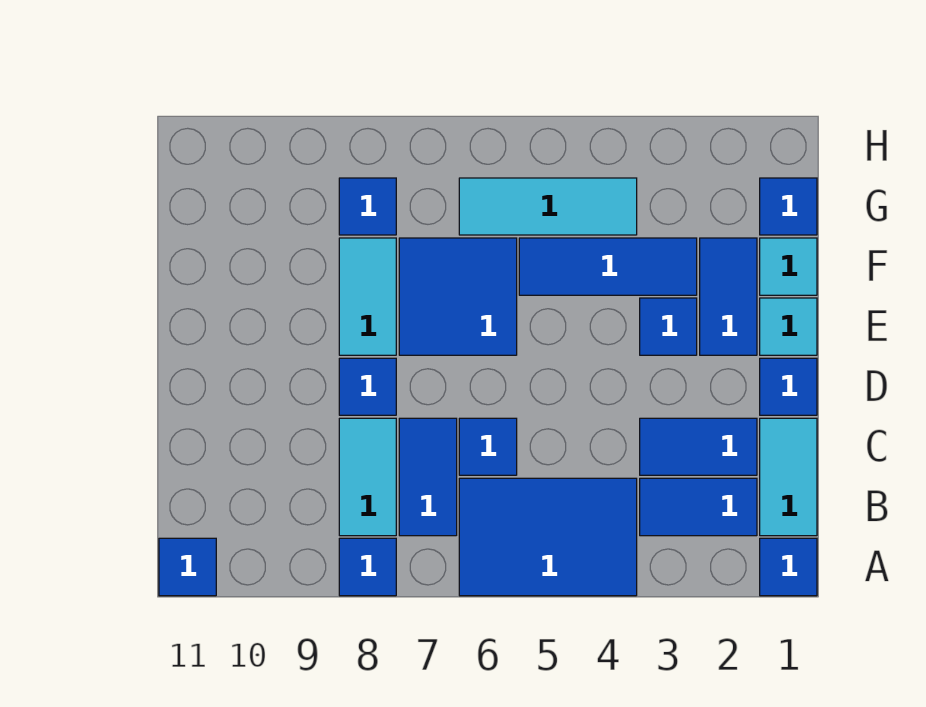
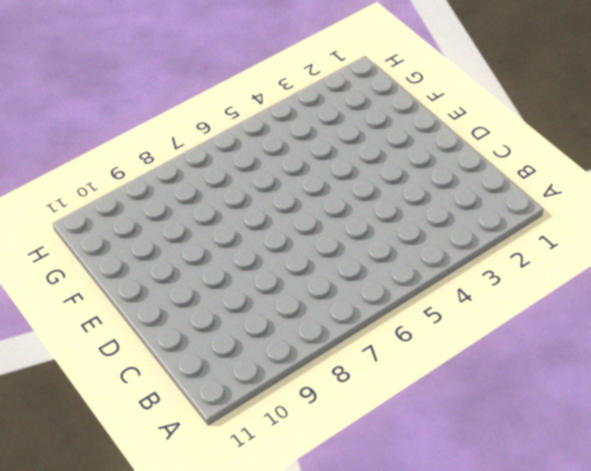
none -> blue 1x1 tile [760,538,817,596]
none -> blue 2x3 tile [459,478,637,596]
none -> blue 1x1 tile [339,538,396,596]

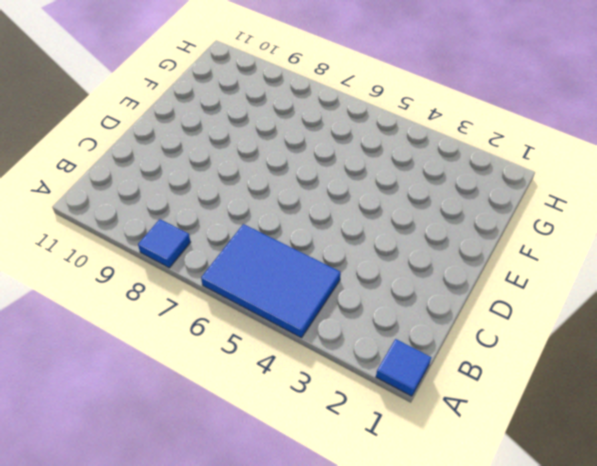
none -> blue 1x1 tile [159,538,216,596]
none -> cyan 1x2 tile [760,418,817,536]
none -> blue 1x2 tile [640,478,757,536]

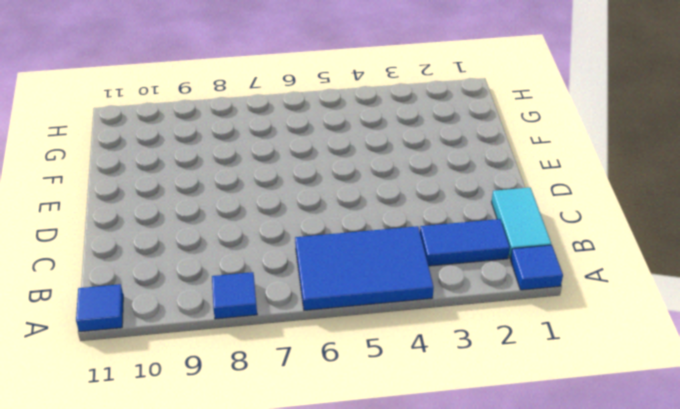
none -> blue 1x2 tile [399,418,457,536]
none -> cyan 1x2 tile [339,418,396,536]
none -> blue 1x2 tile [640,418,757,475]

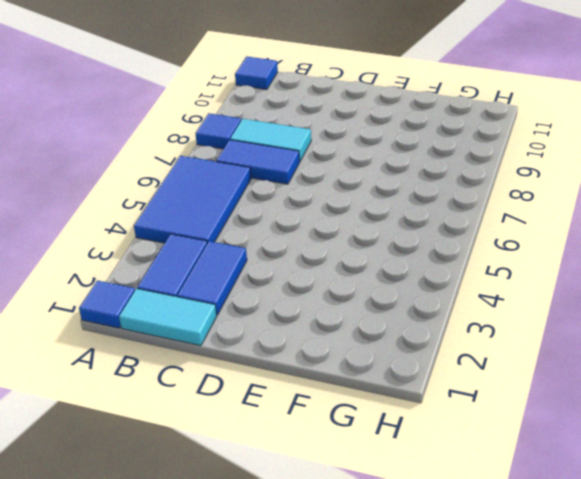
none -> blue 1x1 tile [459,418,517,475]
none -> blue 1x1 tile [760,358,817,415]
none -> blue 1x1 tile [339,358,396,415]

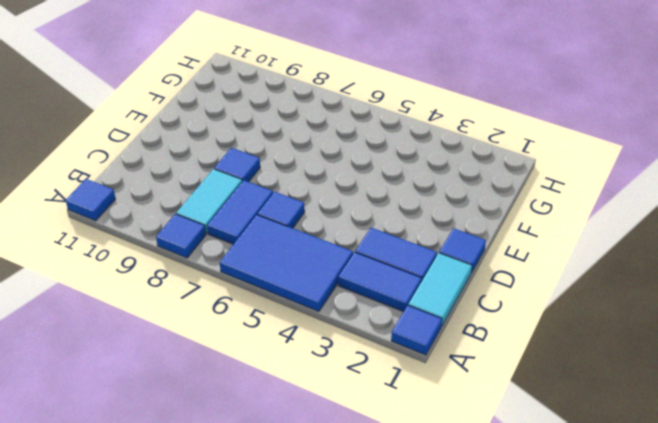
none -> cyan 1x1 tile [760,298,817,355]
none -> blue 1x2 tile [700,238,757,355]
none -> blue 1x1 tile [640,298,697,355]

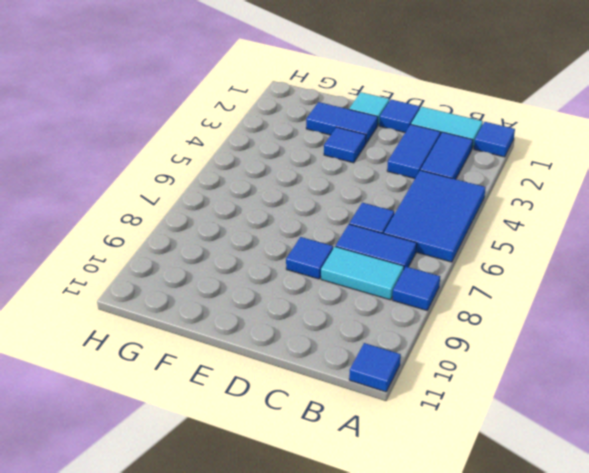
none -> blue 2x2 tile [399,238,517,355]
none -> cyan 1x2 tile [339,238,396,355]
none -> cyan 1x1 tile [760,238,817,295]

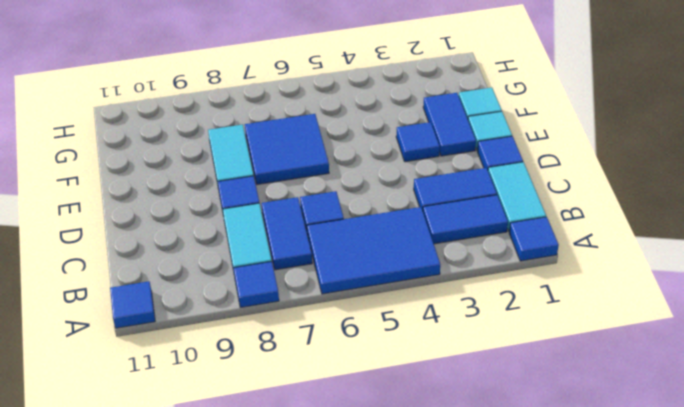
none -> blue 1x3 tile [519,238,697,295]
none -> blue 1x1 tile [760,178,817,235]
none -> cyan 1x3 tile [459,178,637,235]

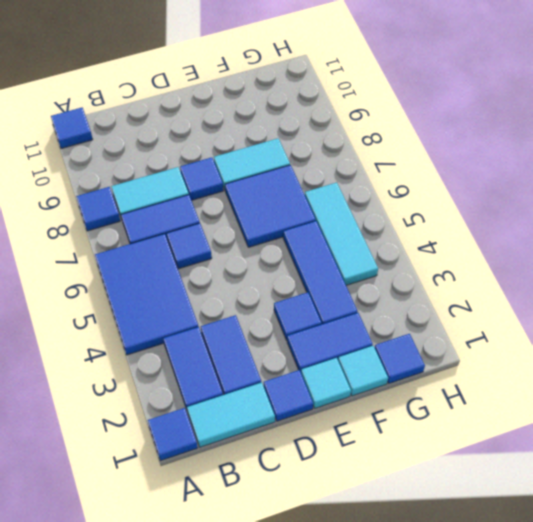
none -> blue 1x1 tile [339,178,396,235]

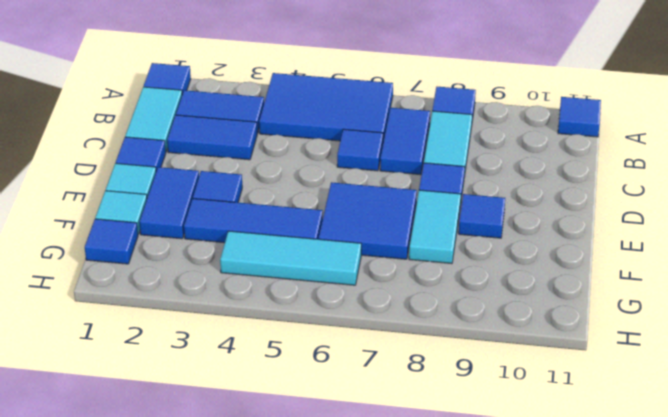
blue 1x1 tile [459,194,505,238] -> blue 1x1 tile moved to [339,178,396,235]

